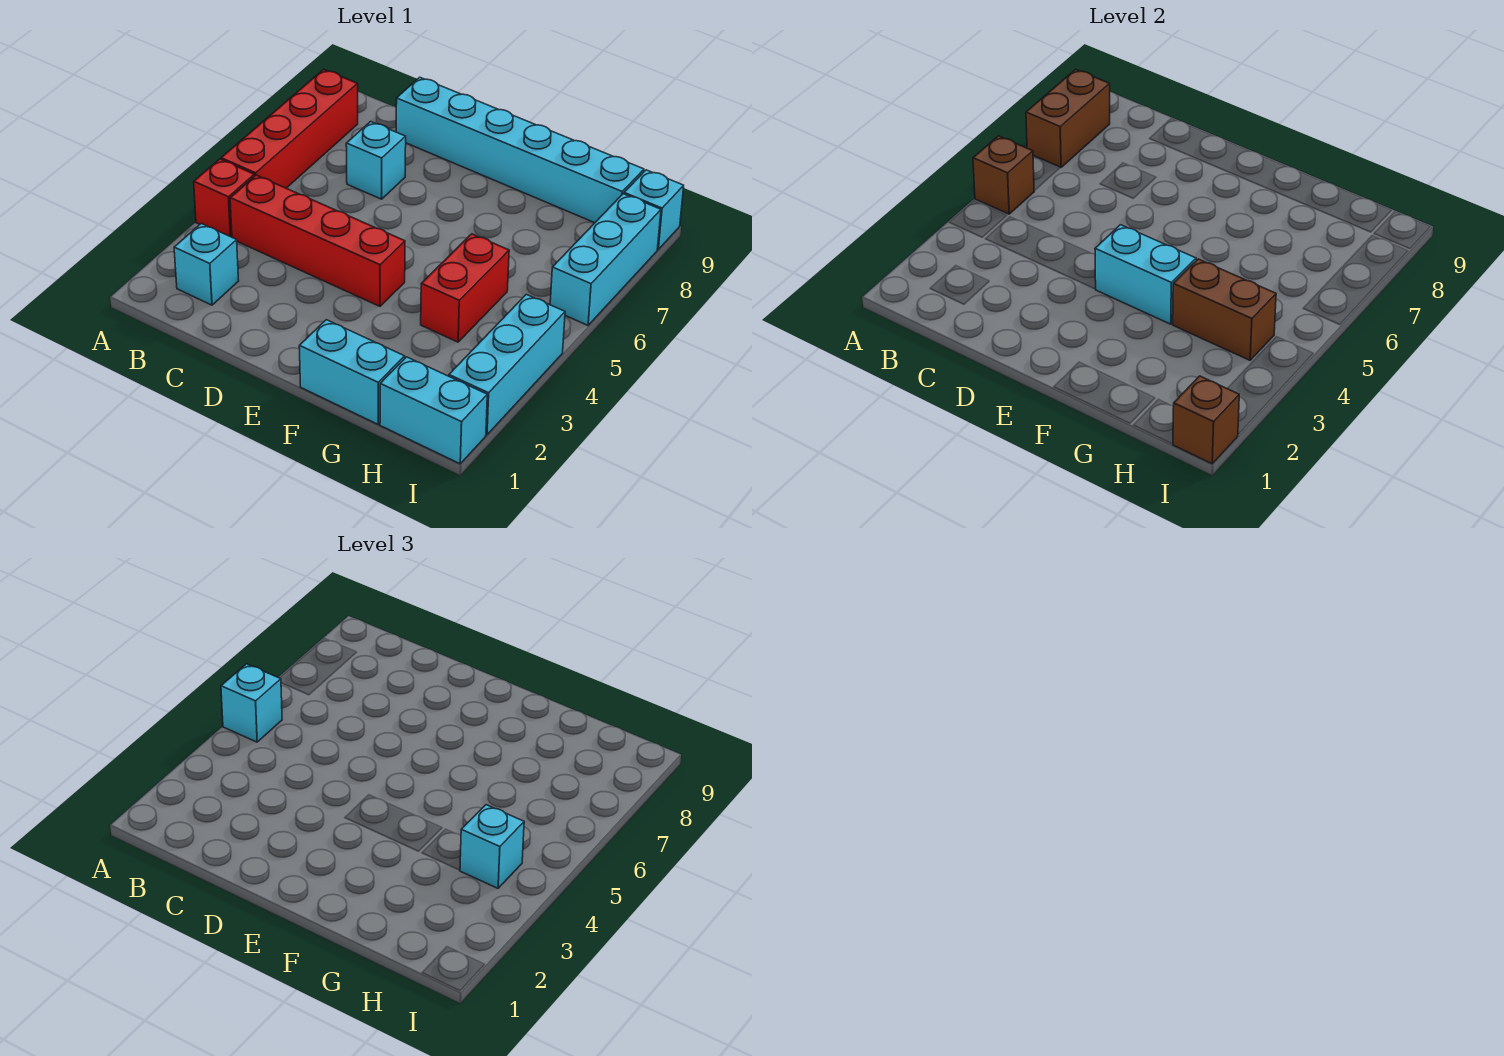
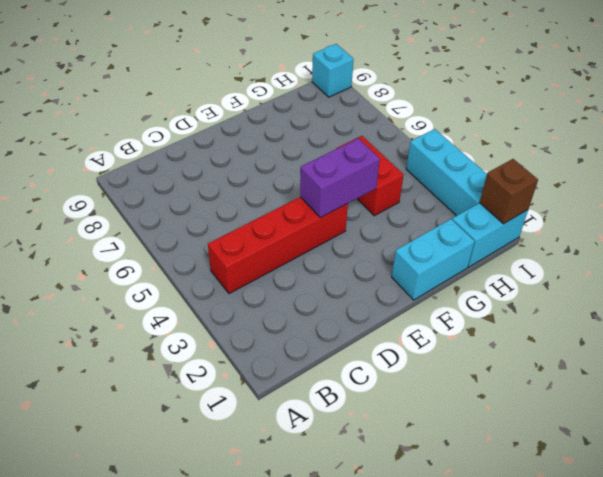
purple 1x2 brick [300,138,380,218] -> cyan 1x2 brick [1095,225,1196,324]
none -> red 1x1 brick [194,159,254,237]
none -> red 1x4 brick [221,69,358,188]
none -> cyan 1x1 brick [174,224,239,305]

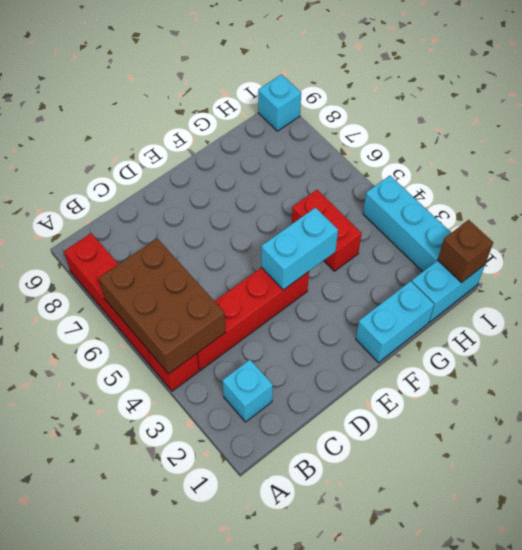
brown 2x3 brick [99,239,226,374] -> brown 1x1 brick [973,136,1034,214]
none -> cyan 1x1 brick [346,122,406,199]
none -> cyan 1x6 brick [396,77,644,223]
none -> cyan 1x3 brick [550,194,661,325]

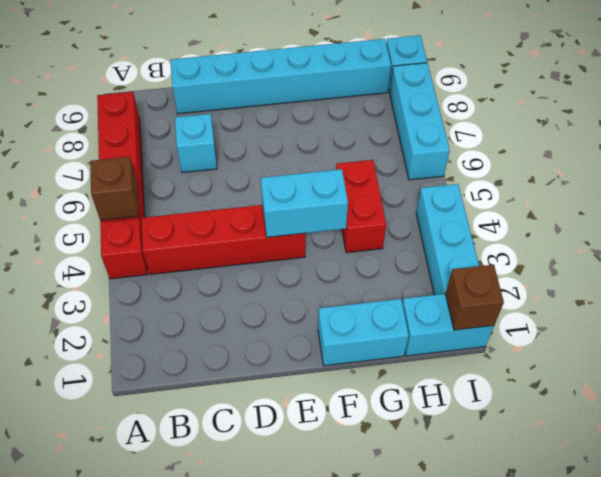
none -> cyan 1x1 brick [174,224,239,305]
none -> brown 1x2 brick [1026,69,1110,168]
none -> brown 1x2 brick [1173,259,1276,360]

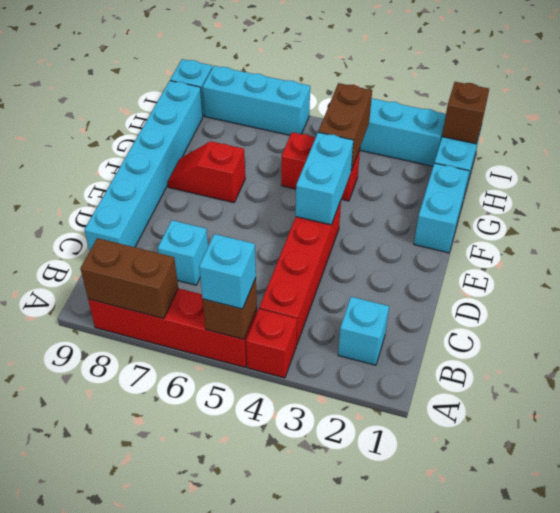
red 1x2 slope [168,141,245,203] -> none
none -> cyan 1x1 brick [460,805,524,888]

